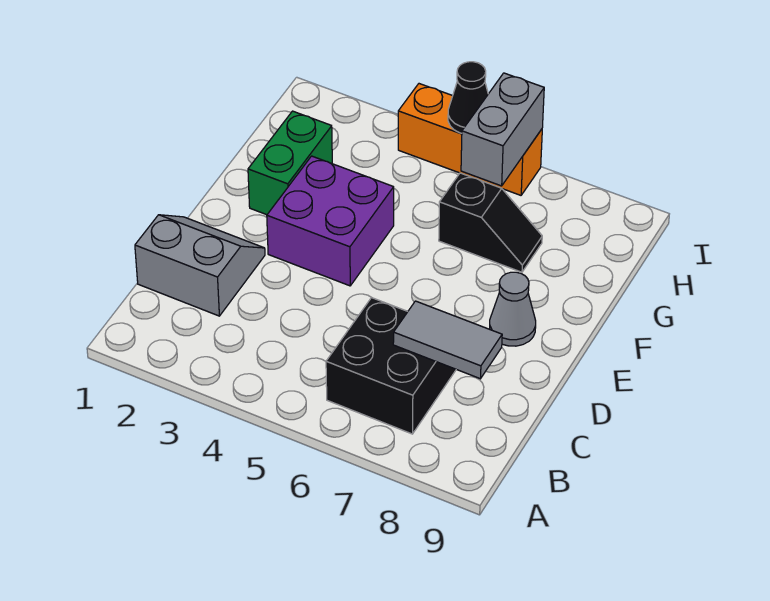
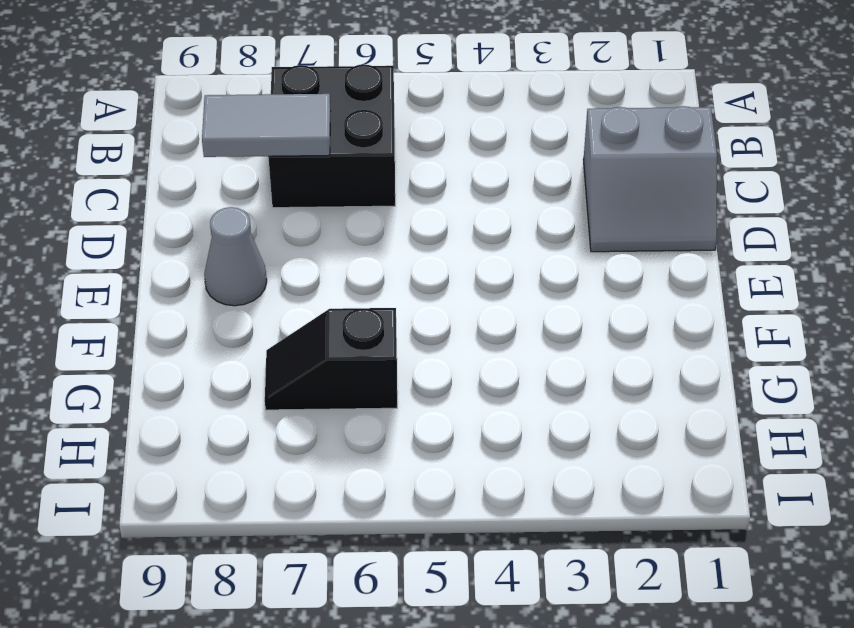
none -> purple 2x2 brick [267,156,394,286]
none -> green 1x2 brick [248,111,332,215]

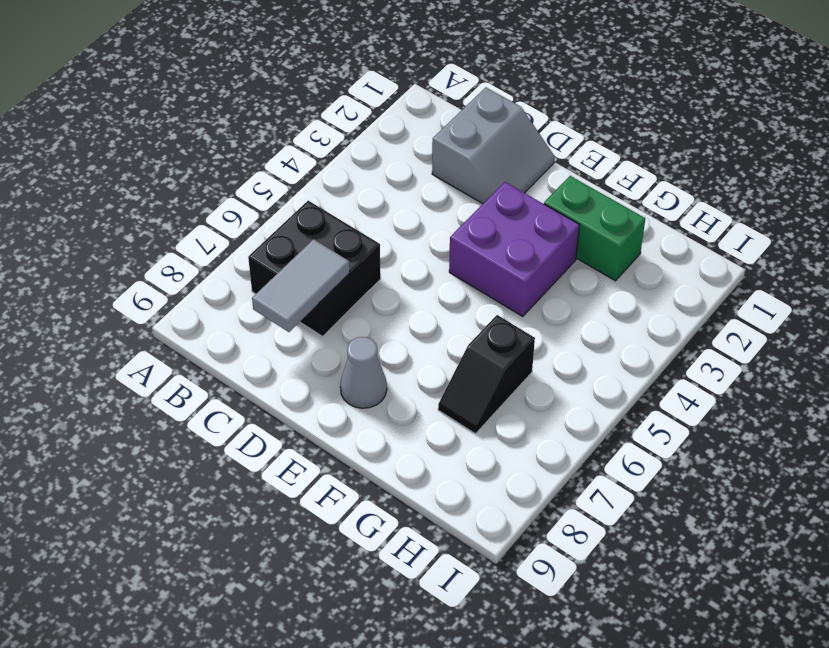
none -> orange 1x3 brick [398,84,542,195]
none -> grey 1x2 brick [461,73,544,186]

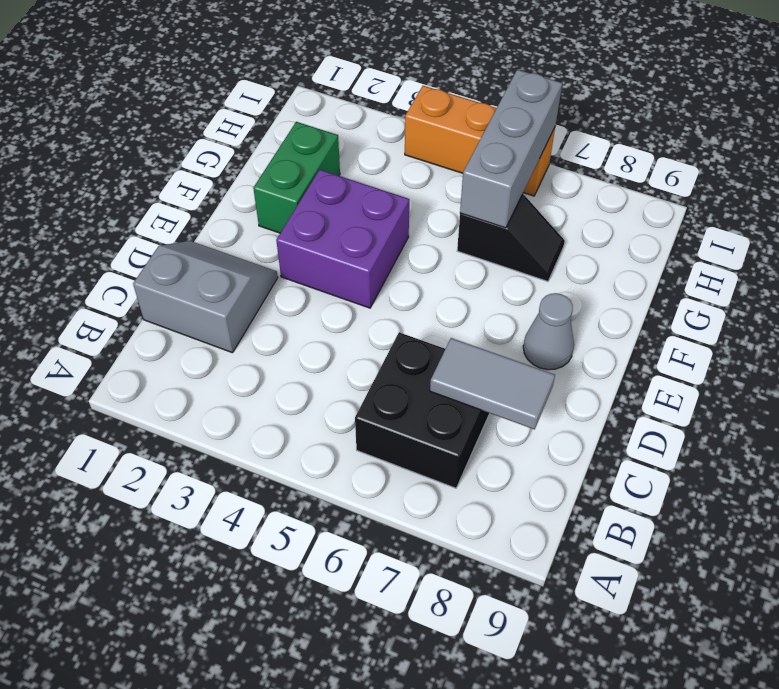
grey 1x3 brick [460,70,562,228] -> grey 1x2 brick [461,73,544,186]
none -> black 1x1 cone [448,62,488,133]

